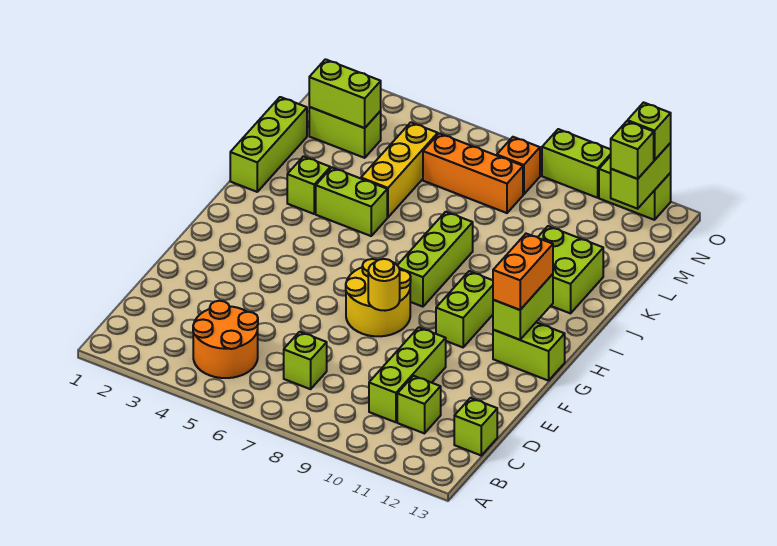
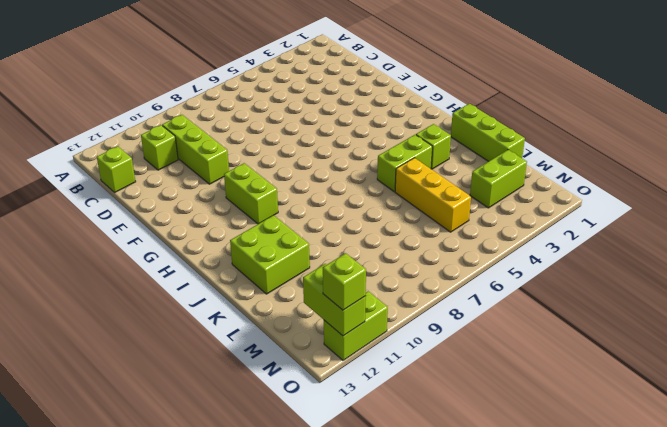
none -> orange 2x2 round brick [193,301,258,378]
none -> lime 1x1 brick [284,332,327,389]
none -> yellow 2x2 round brick [346,259,411,336]

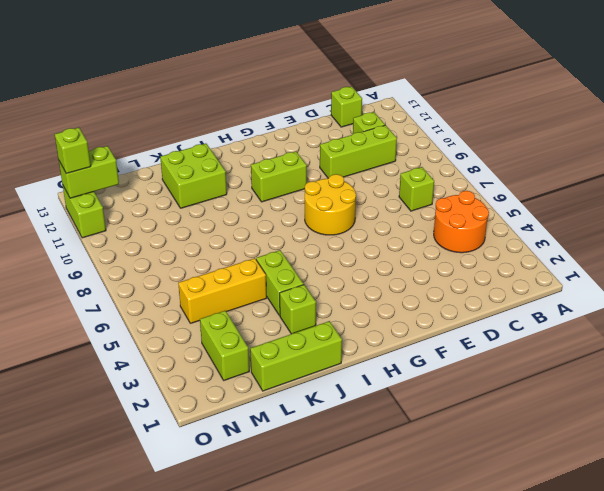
none -> lime 1x2 brick [493,322,565,381]
none -> lime 1x3 brick [397,212,473,307]
none -> orange 1x3 brick [423,133,523,213]

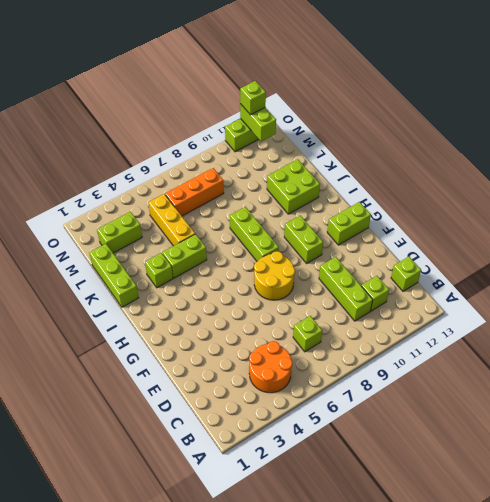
none -> orange 1x1 brick [497,137,540,194]
none -> lime 1x2 brick [542,129,611,198]
none -> yellow 1x1 round brick [368,259,400,311]

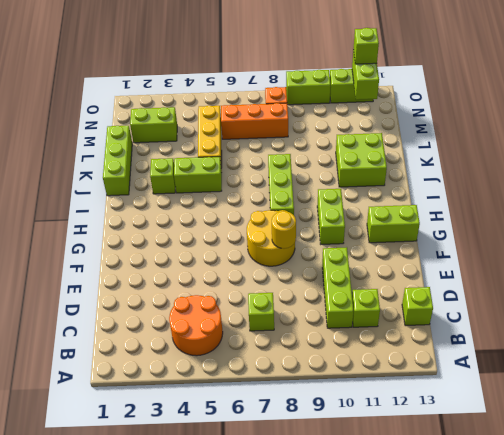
none -> lime 1x2 brick [493,274,553,340]
none -> lime 1x2 brick [309,59,381,128]
none -> orange 1x2 brick [493,234,553,310]

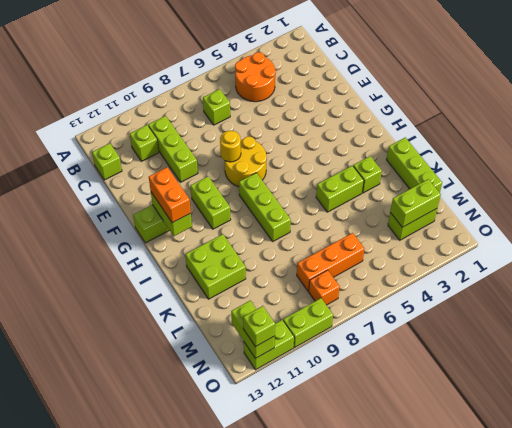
none -> yellow 1x3 brick [361,122,438,217]
none -> lime 1x1 brick [611,121,654,179]

